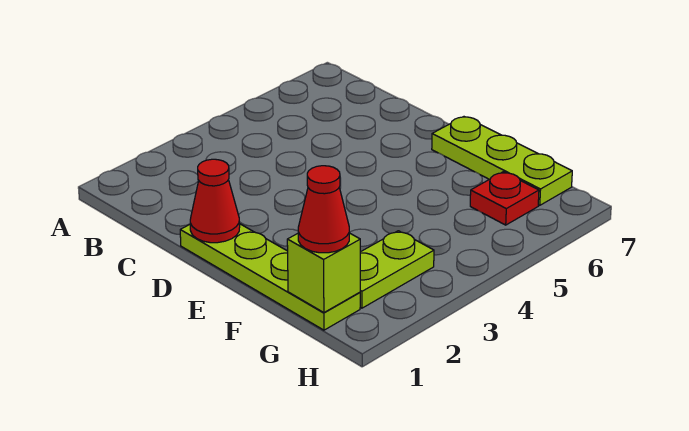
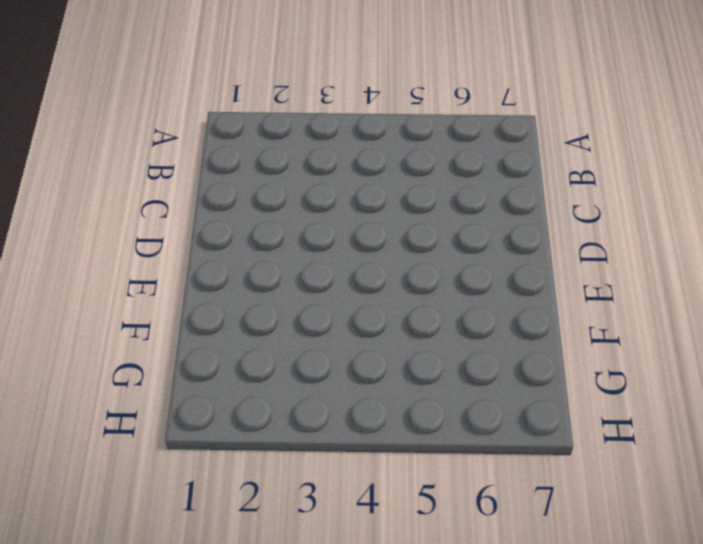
none -> lime 1x4 plate [180,224,360,330]
none -> lime 1x3 plate [432,117,572,205]

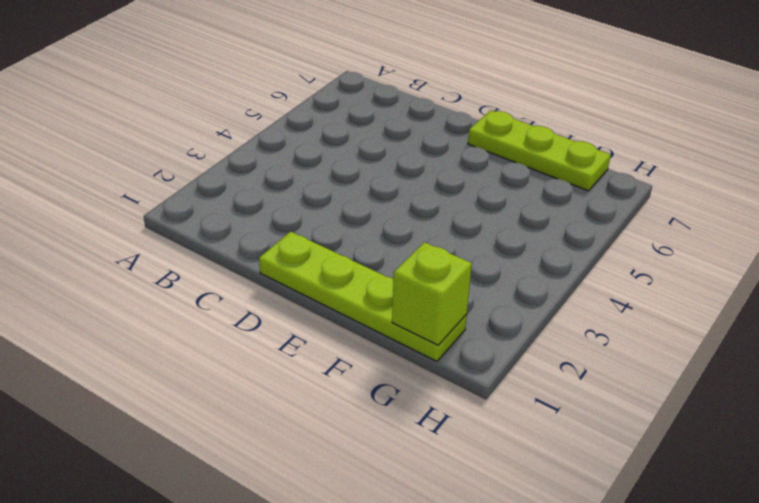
none -> lime 1x2 plate [360,231,434,308]
none -> red 1x1 plate [470,172,539,225]

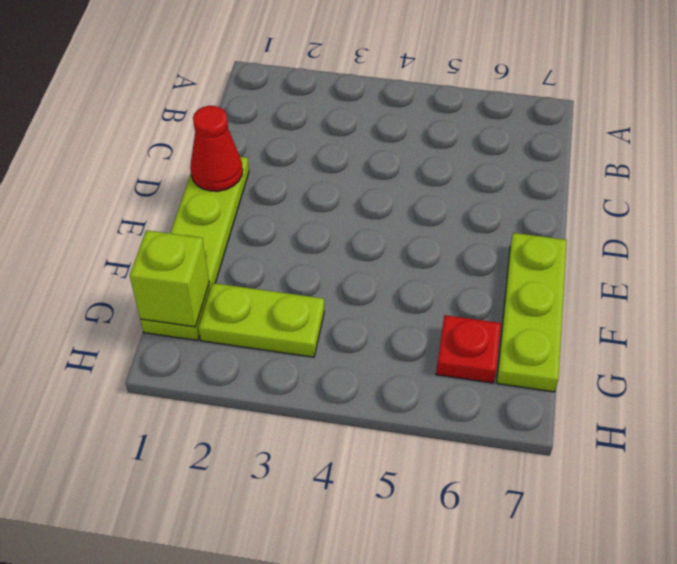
none -> red 1x1 cone [298,166,349,253]

